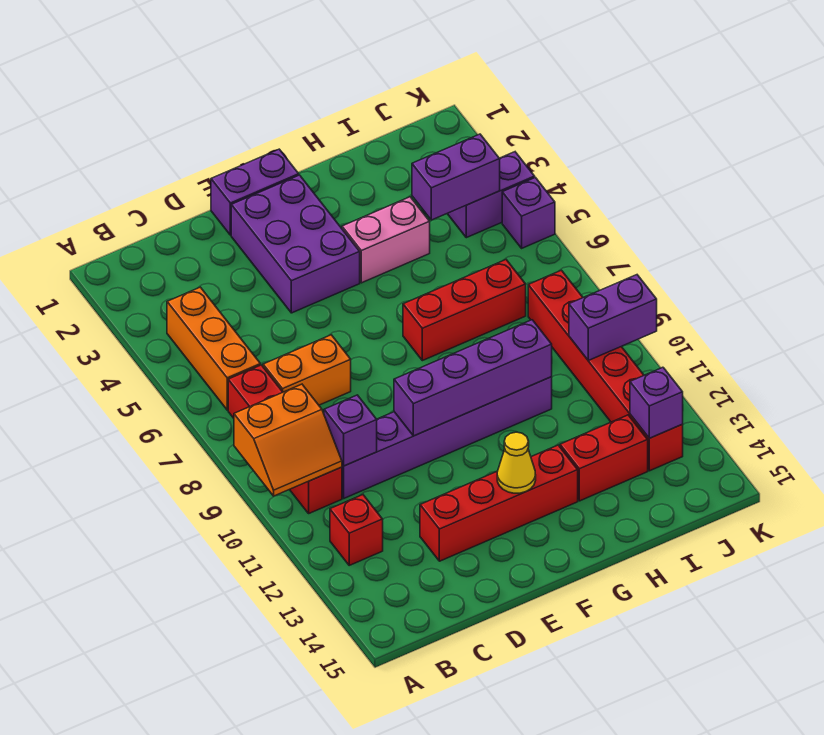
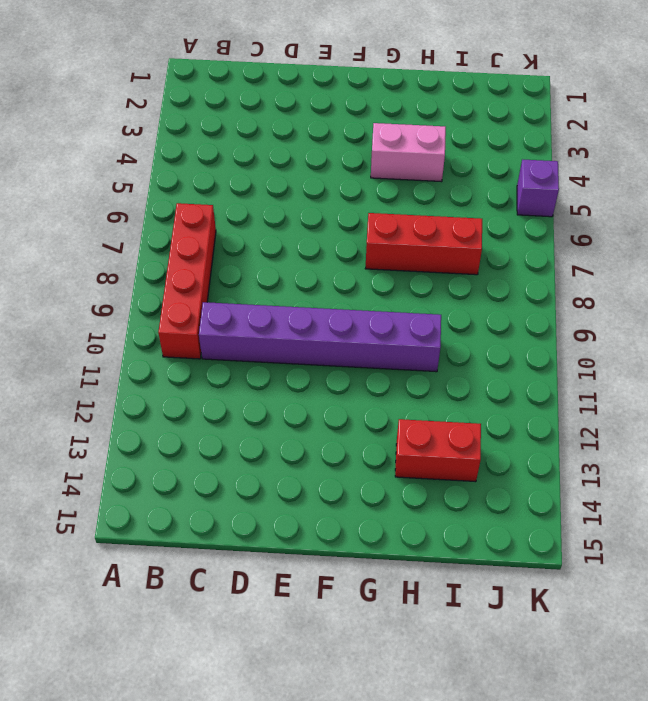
none -> orange 1x3 brick [167,287,260,410]
none -> red 1x1 brick [330,495,383,565]
none -> orange 1x2 brick [263,335,351,405]

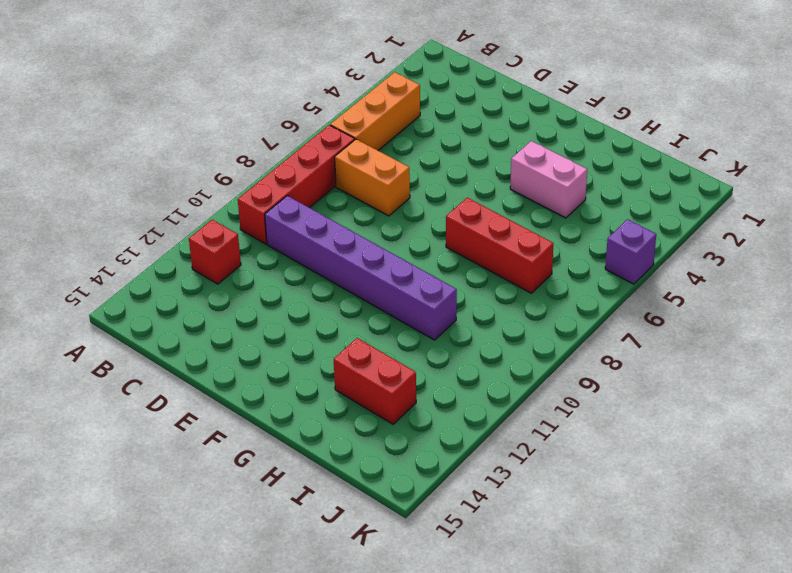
none -> red 1x4 brick [420,445,578,561]
none -> purple 1x2 brick [211,149,299,235]
none -> purple 2x3 brick [231,175,360,313]

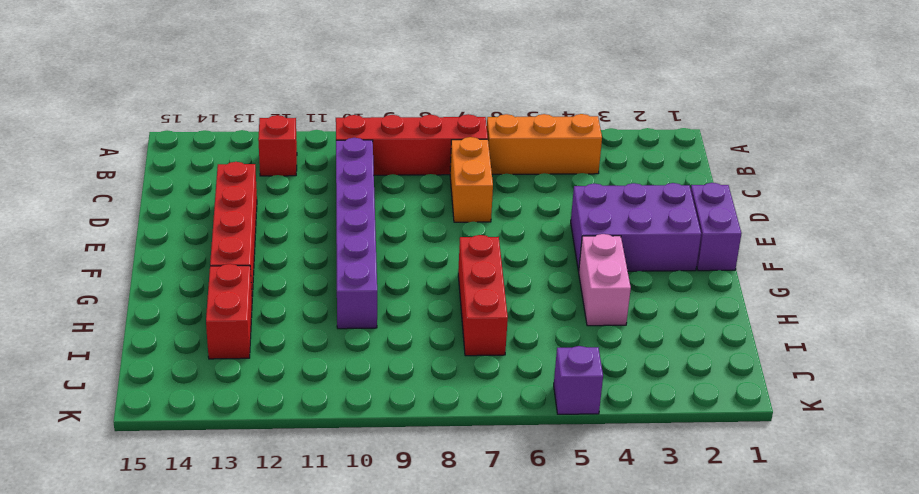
none -> purple 1x2 brick [447,152,535,238]
none -> red 1x6 brick [528,270,683,471]
none -> orange 2x2 slope [234,384,342,496]

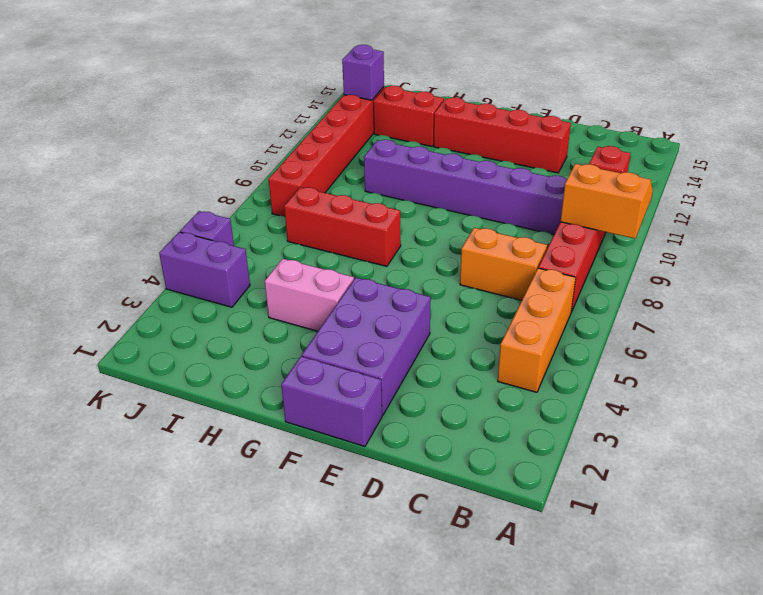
none -> purple 1x1 brick [324,395,377,466]
none -> purple 1x4 brick [394,320,552,436]
none -> yellow 1x1 cone [497,432,536,493]

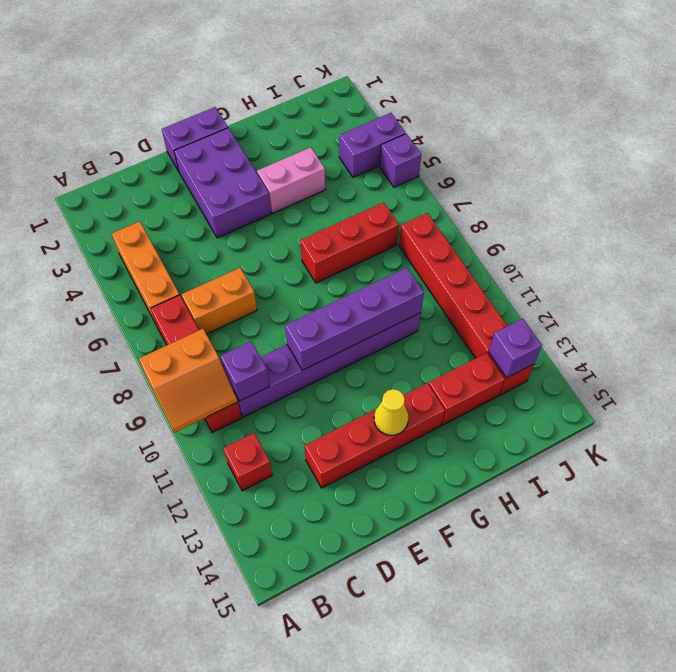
none -> purple 1x2 brick [412,134,500,220]
none -> purple 1x2 brick [569,275,657,360]

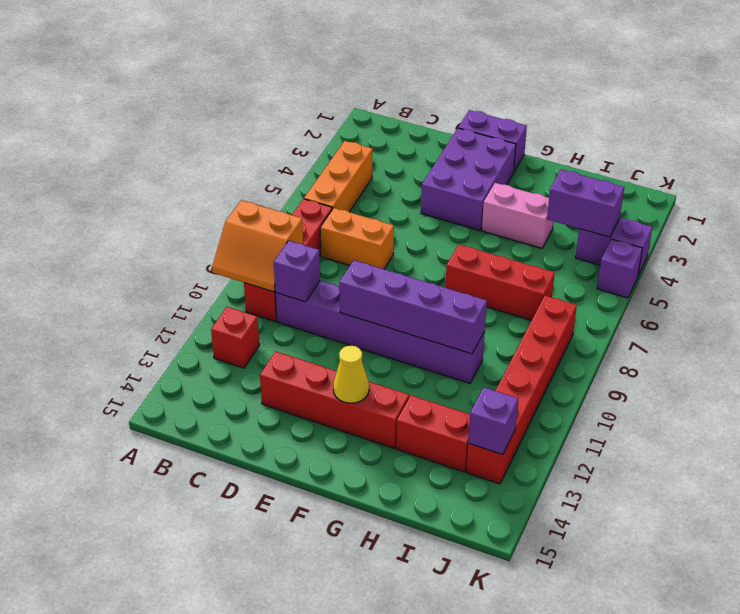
none -> purple 1x2 brick [569,275,657,360]

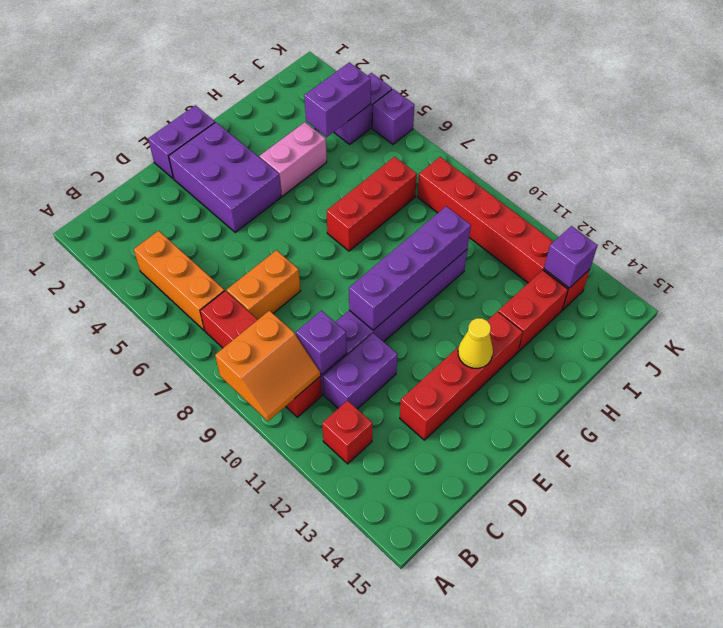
purple 1x2 brick [323,333,397,409] -> purple 1x2 brick moved to [569,275,657,360]

